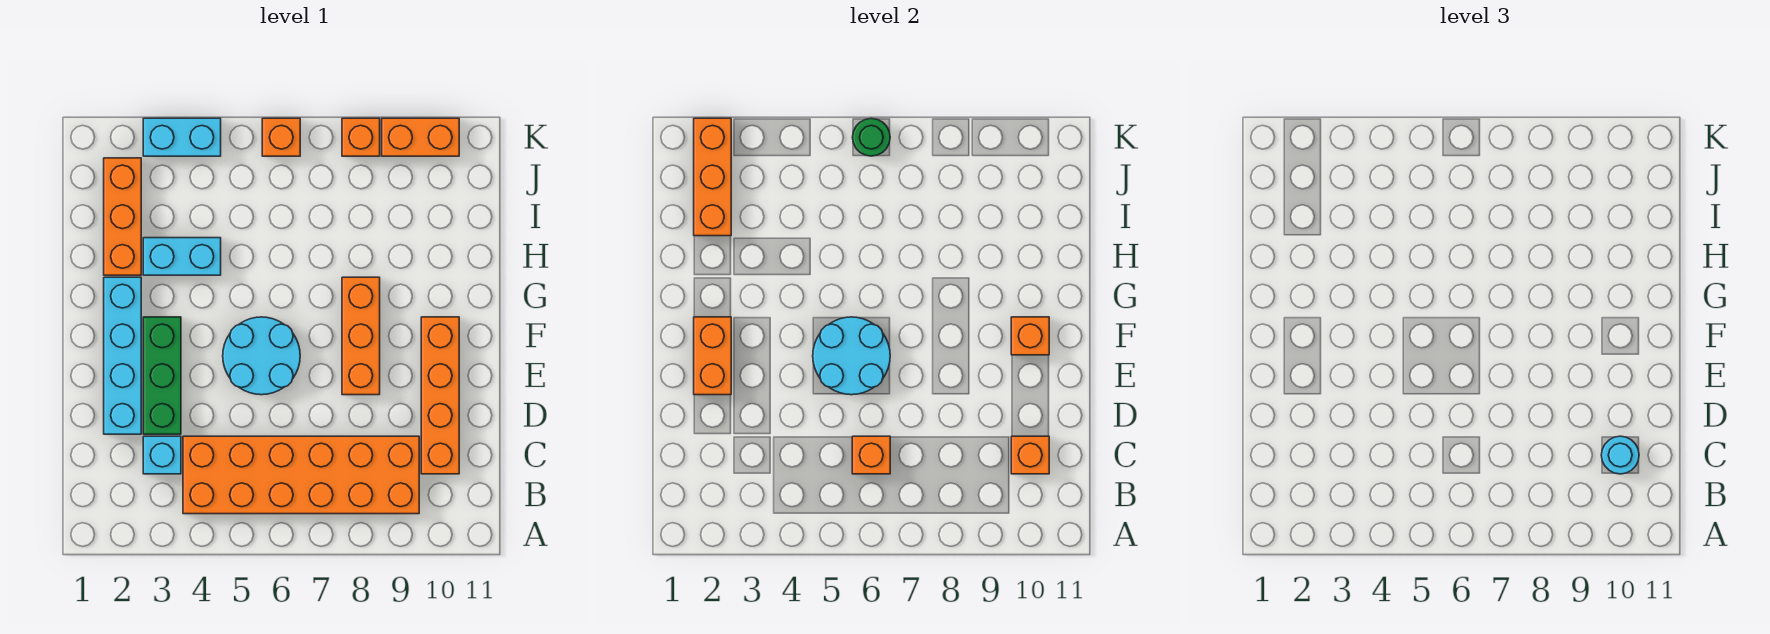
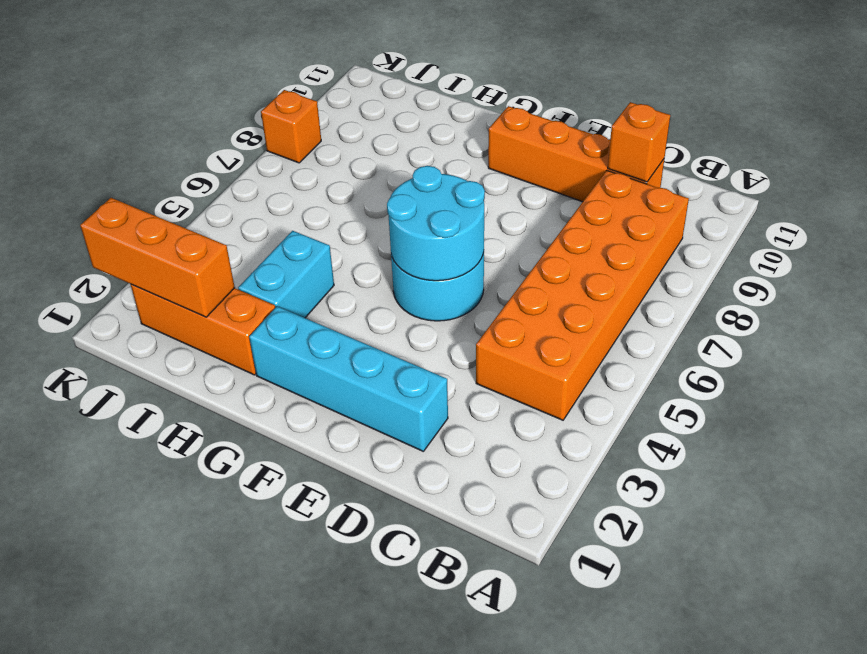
none -> cyan 1x1 brick [143,436,181,474]
none -> green 1x3 brick [143,317,181,434]
none -> orange 1x3 brick [342,277,380,395]

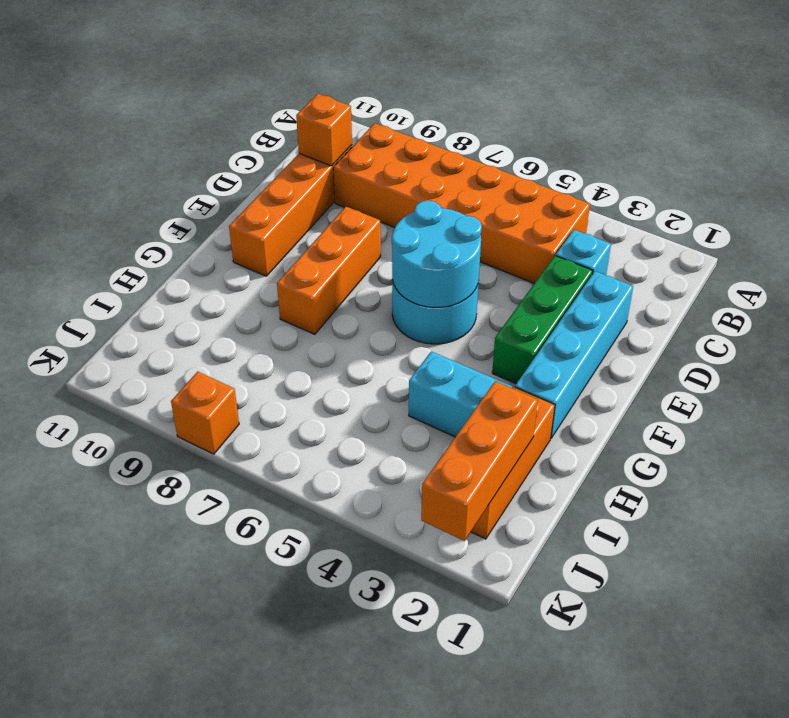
none -> cyan 1x2 brick [143,118,221,156]
none -> orange 1x1 brick [262,118,300,156]
none -> orange 1x2 brick [382,118,459,156]

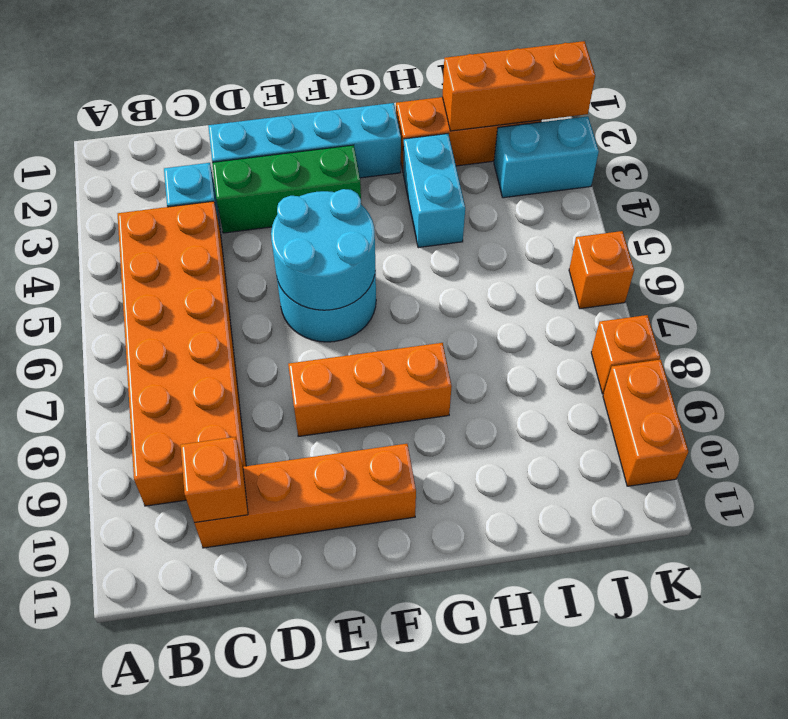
cyan 1x2 brick [494,116,599,198] -> cyan 1x2 brick turned to [143,118,221,156]
none -> orange 1x1 brick [852,436,890,474]
none -> orange 1x2 brick [694,317,731,395]
none -> orange 1x1 brick [1011,317,1049,355]

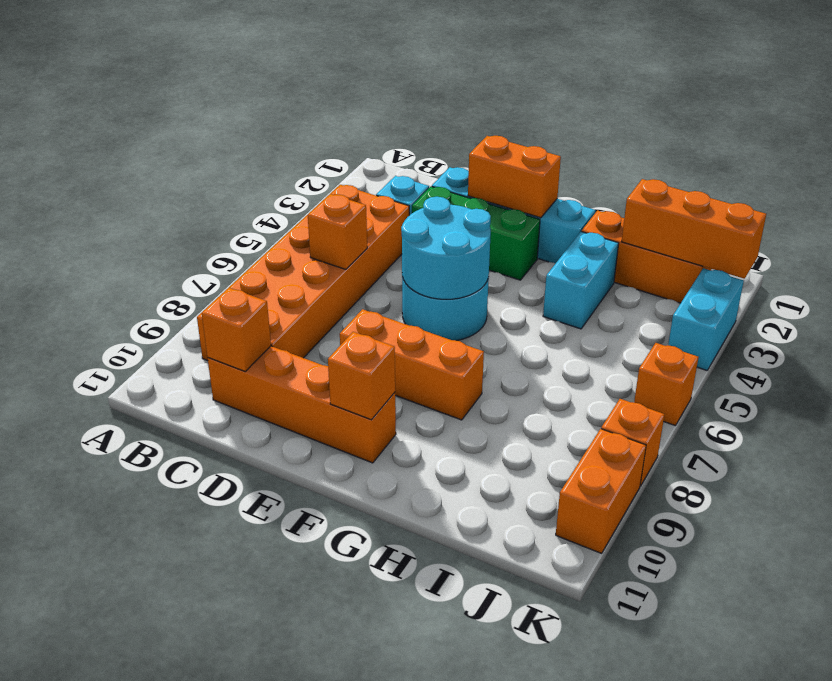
none -> green 1x1 round brick [852,118,890,156]
none -> cyan 1x1 round brick [1601,436,1639,474]

